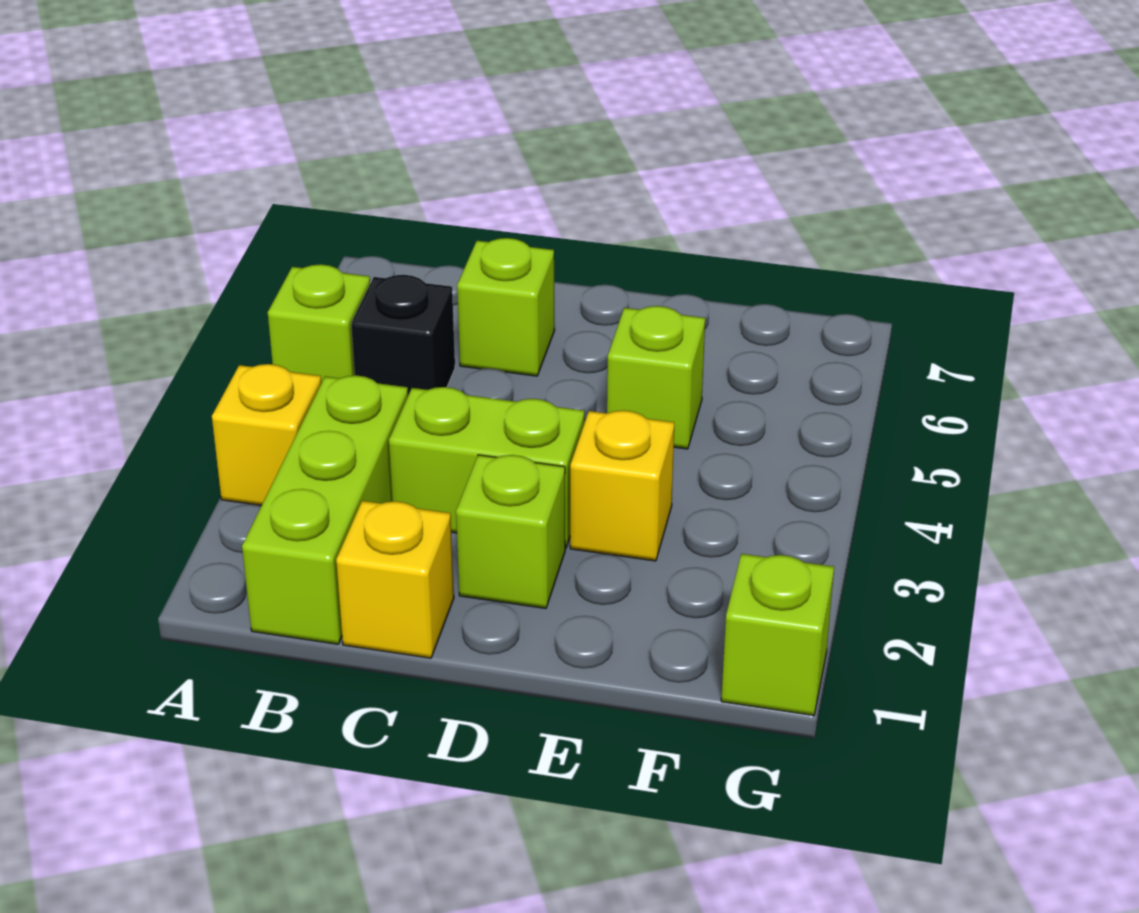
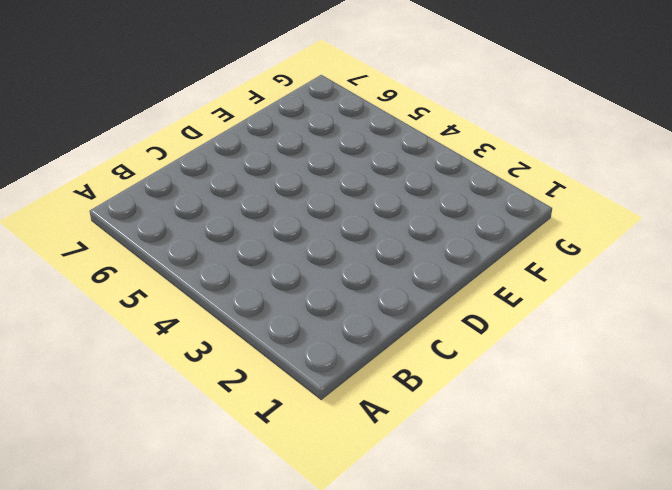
none -> yellow 1x1 brick [212,364,321,505]
none -> lime 1x1 brick [268,264,370,383]

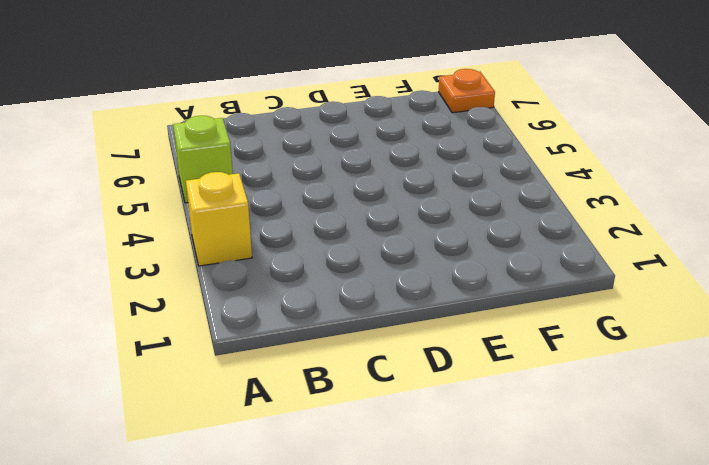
orange 1x1 plate [439,69,495,113] -> none
none -> lime 1x3 brick [242,375,408,644]
none -> black 1x1 brick [351,275,455,395]

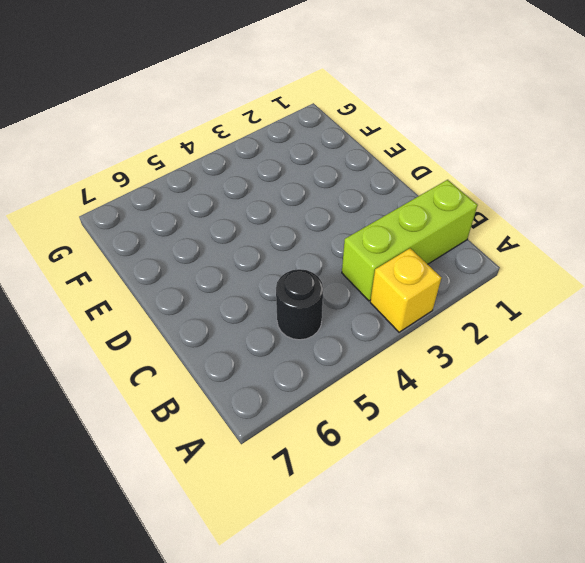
black 1x1 round brick [276,269,323,340] -> black 1x1 brick [351,275,455,395]
none -> lime 1x1 brick [268,264,370,383]
none -> yellow 1x1 brick [336,501,454,658]

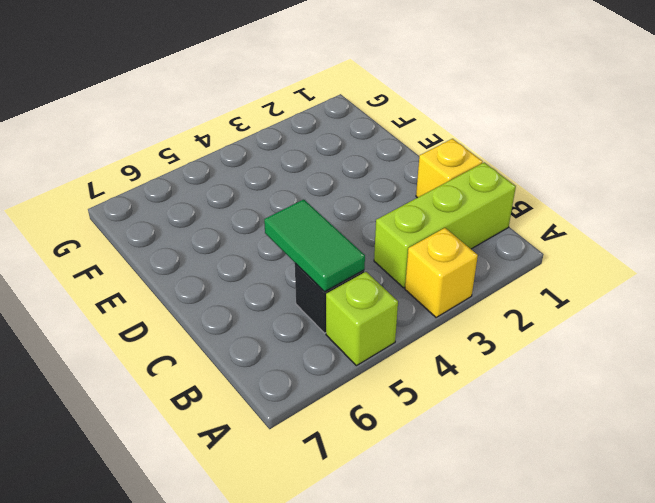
green 1x2 tile [264,199,365,292] -> none
none -> lime 1x2 brick [389,387,584,548]
none -> lime 1x1 brick [457,238,554,376]

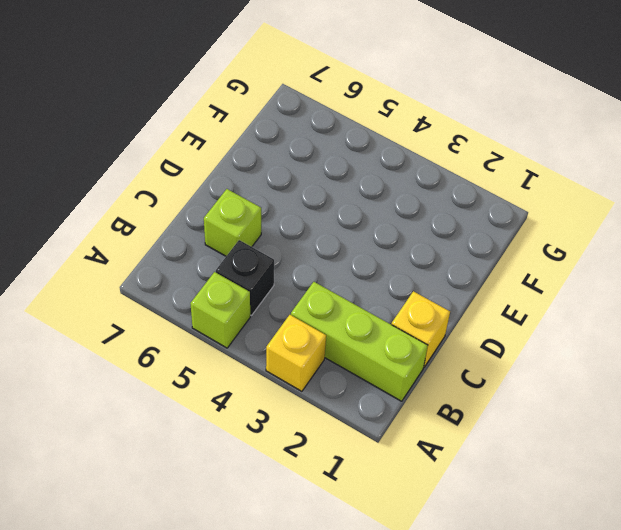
none -> lime 1x2 brick [389,387,584,548]
none -> lime 1x1 brick [456,455,565,608]

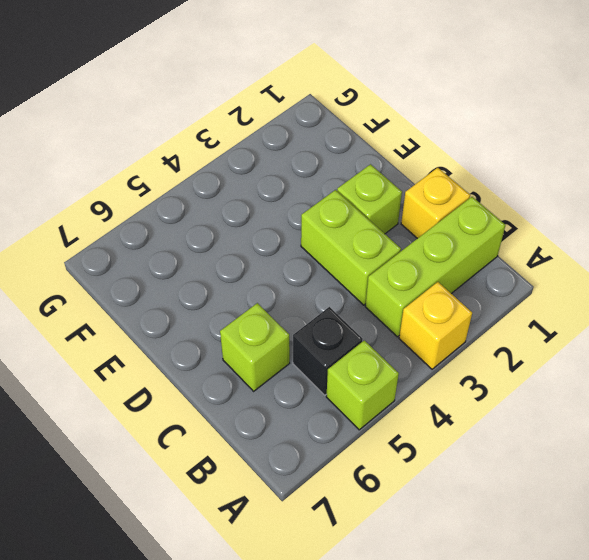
none -> yellow 1x1 brick [570,410,674,561]
none -> lime 1x1 brick [607,306,705,449]

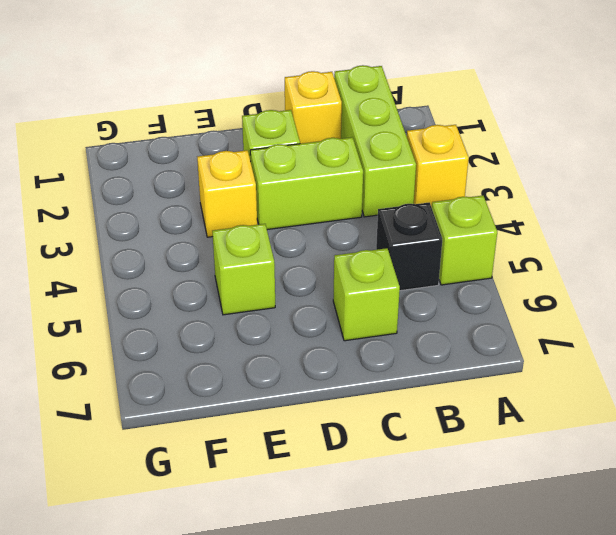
none -> lime 1x1 brick [721,554,834,716]

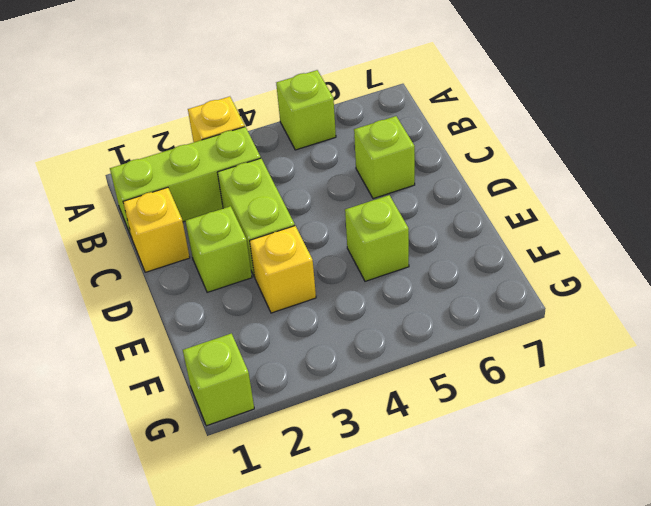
none -> black 1x1 brick [351,275,455,395]

